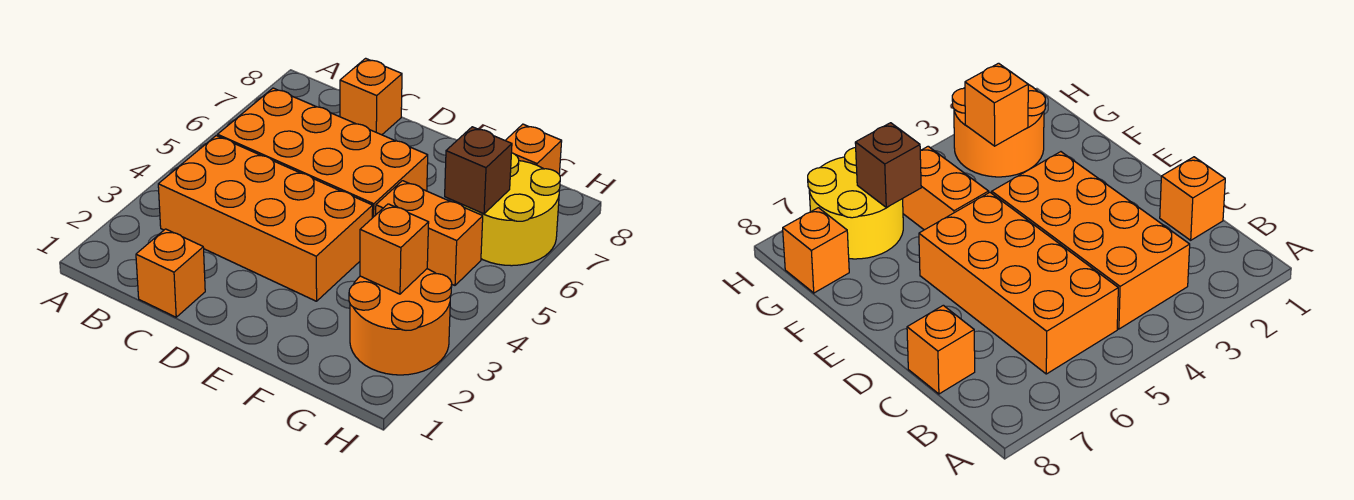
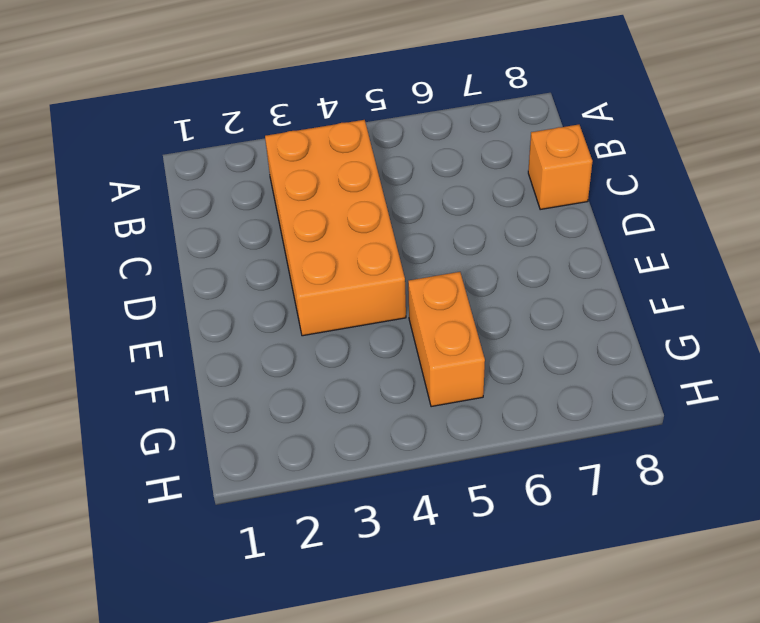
none -> orange 2x4 brick [218,88,428,218]
none -> orange 1x1 brick [136,229,205,317]

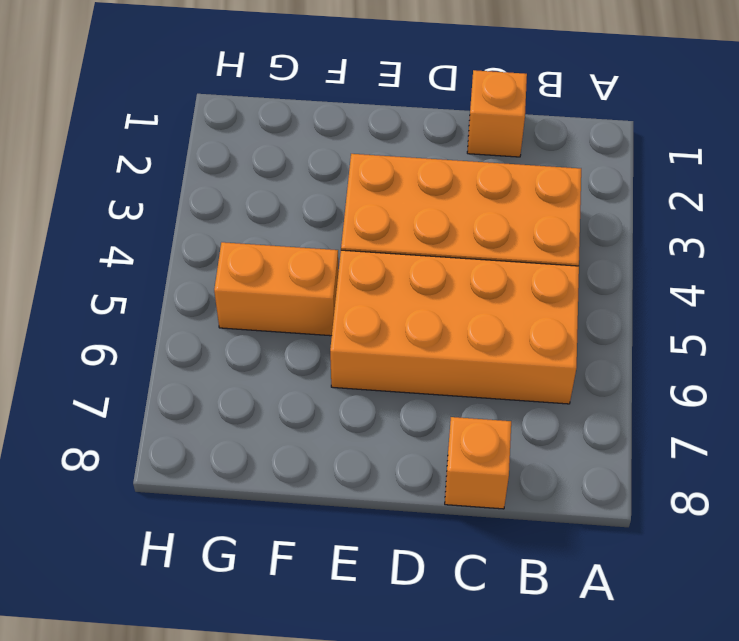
none -> orange 2x2 round brick [349,269,452,375]
none -> yellow 2x2 round brick [463,153,560,266]

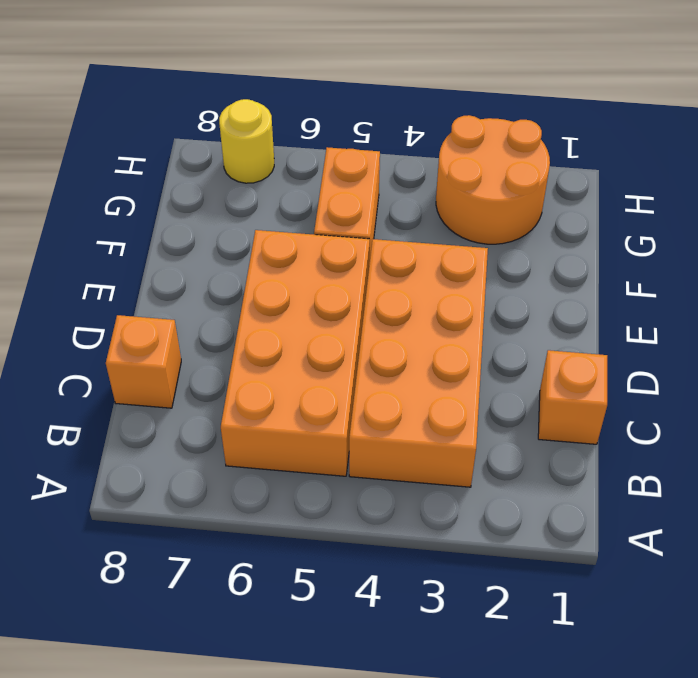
yellow 1x1 round brick [219,99,274,183] -> yellow 2x2 round brick [463,153,560,266]
none -> orange 1x1 brick [505,124,562,174]
none -> orange 1x1 brick [360,204,429,294]

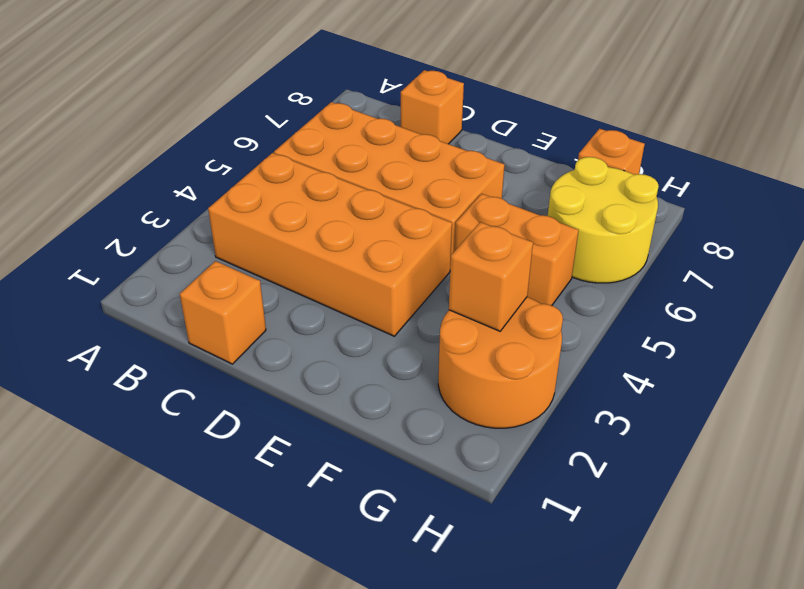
none -> brown 1x1 brick [445,127,512,214]

